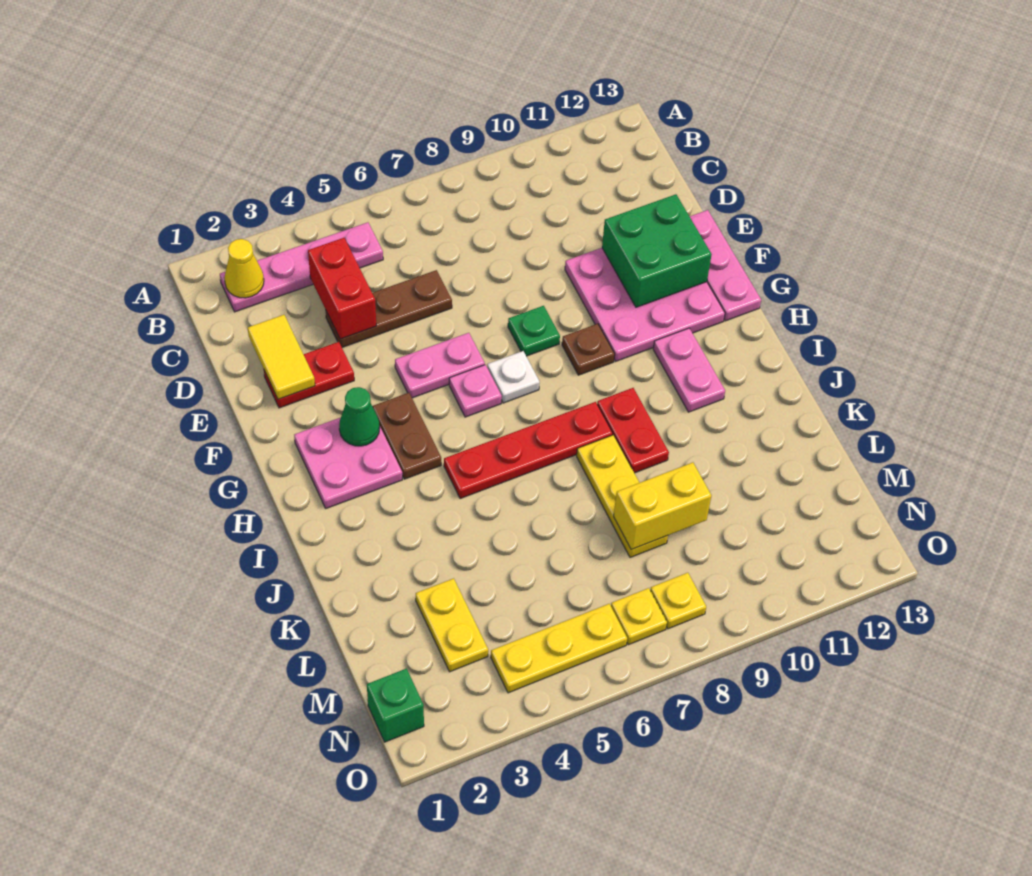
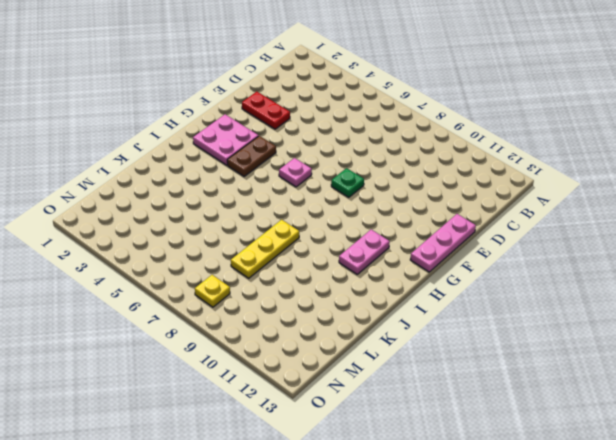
none -> pink 1x4 plate [220,222,383,312]
none -> brown 1x3 plate [326,270,452,347]
none -> pink 3x3 plate [565,248,725,361]

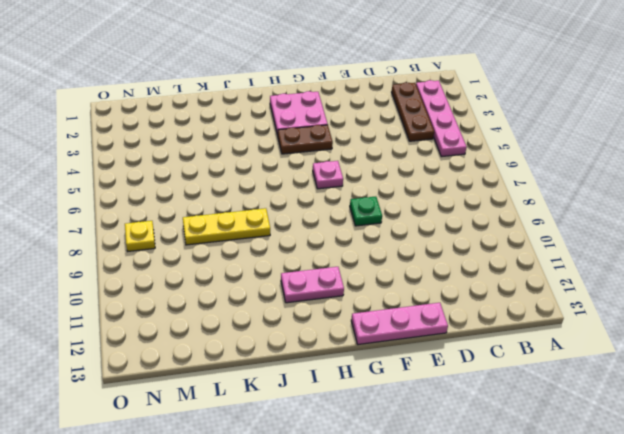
brown 1x3 plate [392,82,434,141] -> brown 1x3 plate moved to [326,270,452,347]
none -> red 1x2 plate [264,342,354,408]
none -> pink 3x3 plate [565,248,725,361]
none -> pink 1x2 plate [395,333,485,398]

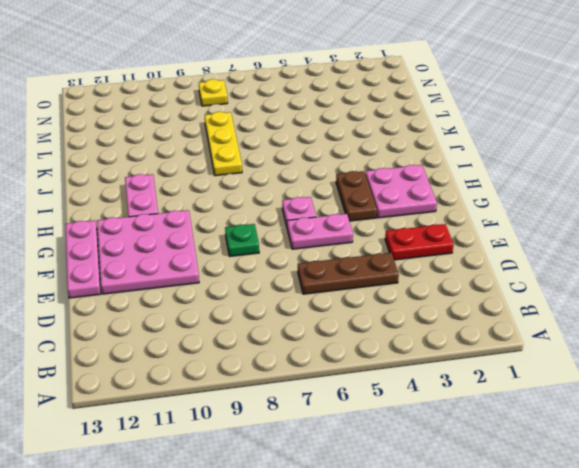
none -> pink 1x4 plate [220,222,383,312]
none -> white 1x1 plate [487,351,540,403]
none -> brown 1x1 plate [562,324,615,375]

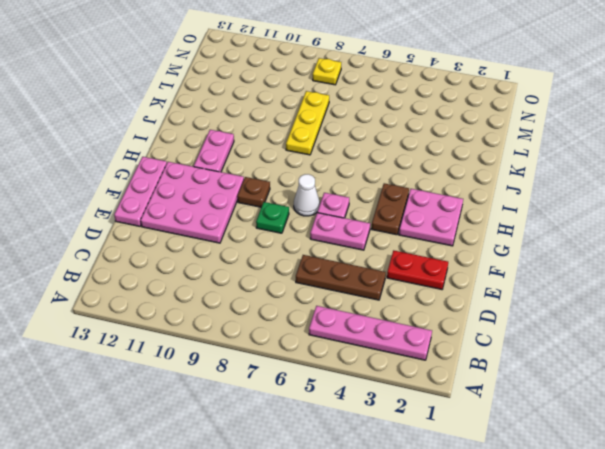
white 1x1 cone [294,174,320,216] -> white 1x1 plate [487,351,540,403]
none -> red 1x4 plate [444,402,613,499]
none -> red 1x2 plate [597,388,669,473]
none -> yellow 1x2 plate [416,578,488,672]

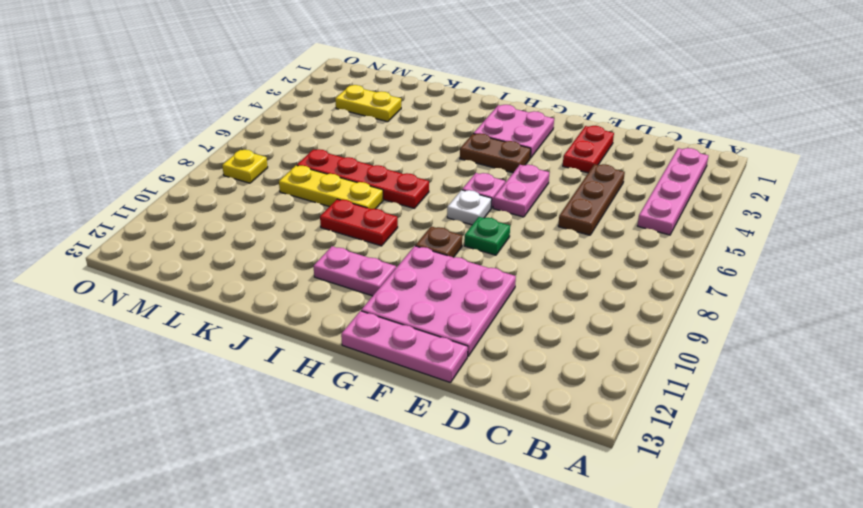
red 1x4 plate [297,149,429,208] -> red 1x4 plate turned to [444,402,613,499]
none -> green 1x1 brick [367,669,424,742]
none -> yellow 1x3 plate [491,604,627,693]
none -> yellow 1x1 plate [611,588,667,645]

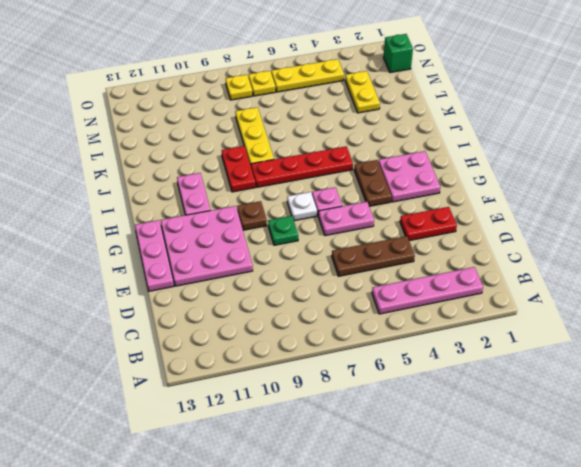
none -> yellow 1x1 cone [224,239,264,298]
none -> red 1x2 brick [308,238,376,339]
none -> yellow 1x2 tile [248,315,315,399]

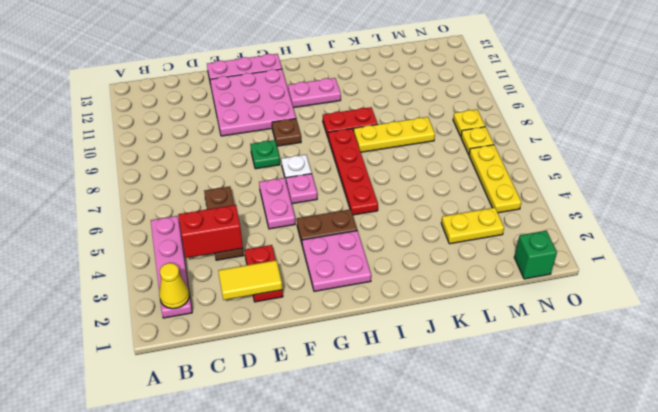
none -> green 2x2 brick [602,194,712,307]
none -> green 1x1 cone [339,387,380,446]
none -> yellow 1x2 brick [614,462,711,550]

